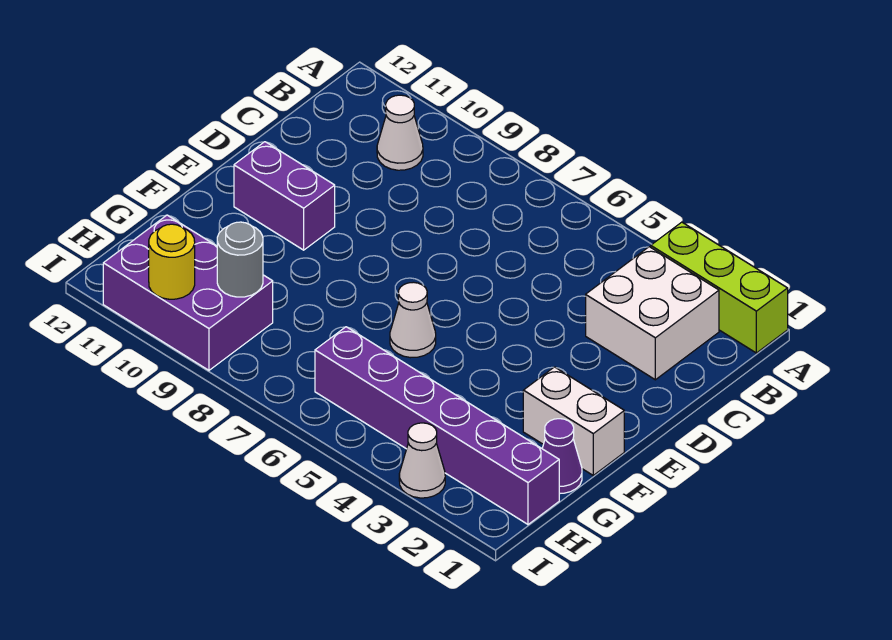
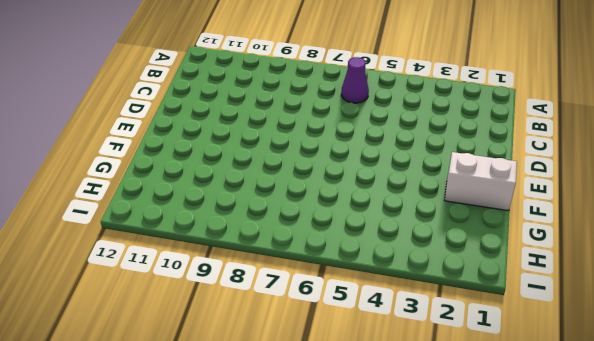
purple 1x1 cone [341,57,369,103] -> purple 1x1 cone moved to [542,419,582,494]
none -> lime 1x3 brick [651,222,788,353]
none -> white 2x2 brick [586,247,719,380]
none -> white 1x1 cone [377,95,423,170]

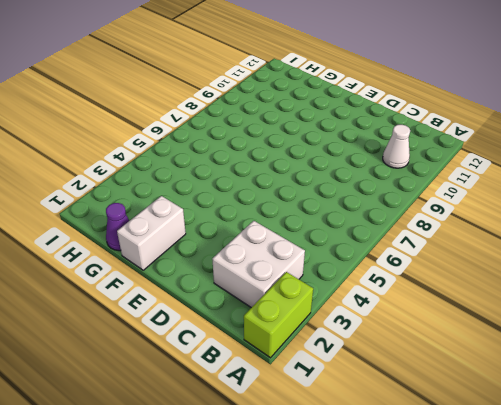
lime 1x2 brick [244,272,313,358] -> lime 1x3 brick [651,222,788,353]
none -> purple 1x2 brick [234,142,335,250]
none -> white 1x1 cone [390,282,436,358]
none -> purple 1x6 brick [315,327,559,524]

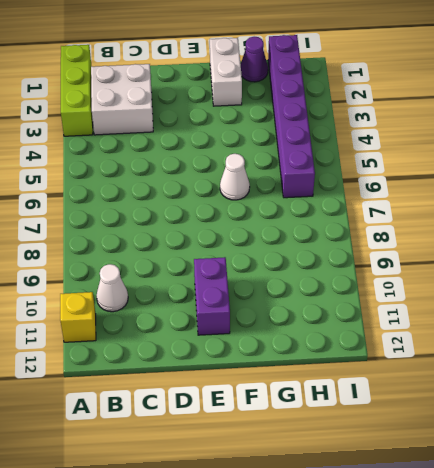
yellow 1x1 brick [60,292,96,342] -> none
none -> purple 2x3 brick [103,215,273,370]
none -> white 1x1 cone [399,423,445,498]
none -> grey 1x1 round brick [217,222,263,297]

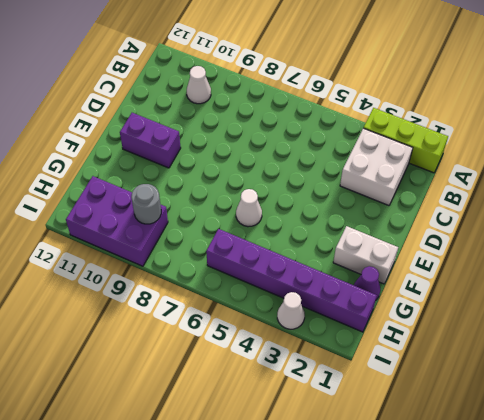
none -> yellow 1x1 round brick [149,224,195,299]

